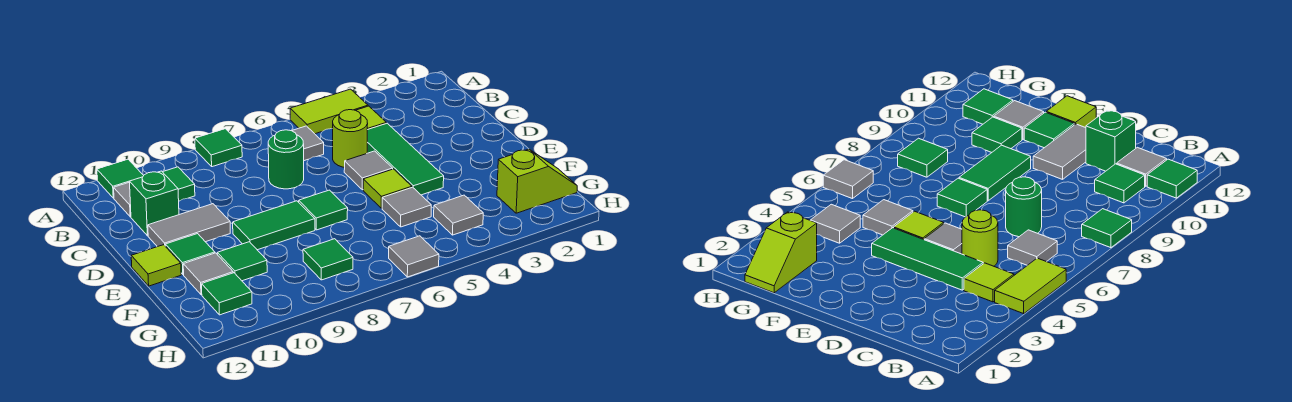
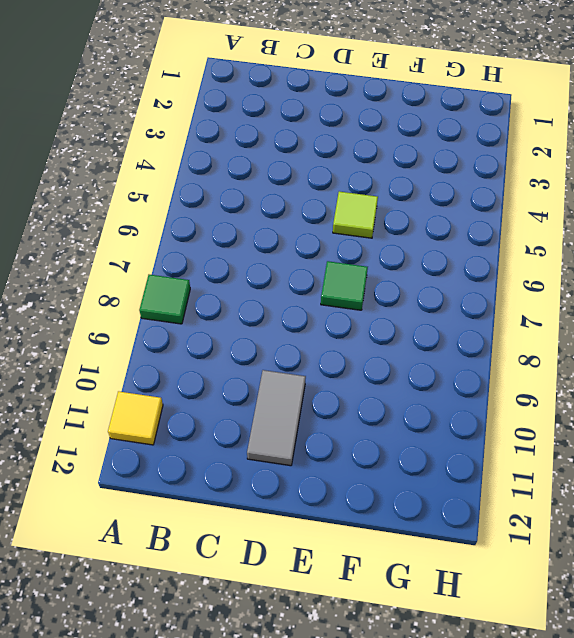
yellow 1x1 tile [108,391,163,445] -> green 1x1 tile [97,159,144,198]
none -> lime 1x2 tile [290,89,368,134]
none -> lime 1x1 tile [356,106,386,130]
none -> grey 1x1 tile [292,126,324,161]

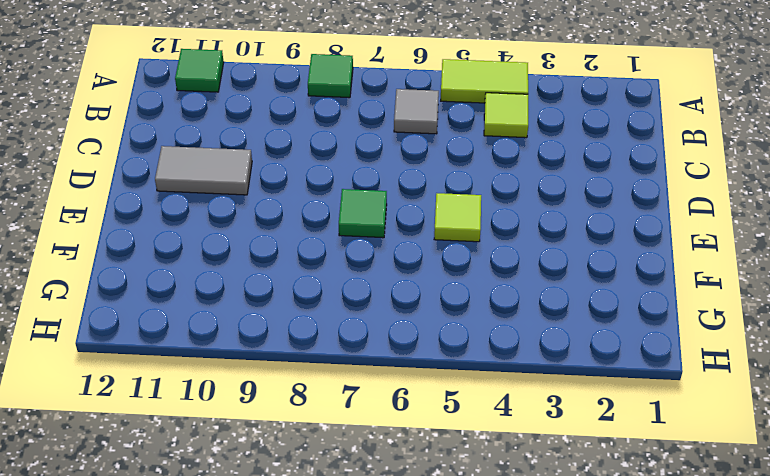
none -> green 1x1 tile [163,167,195,201]
none -> grey 1x1 tile [114,182,131,217]
none -> green 1x3 tile [367,123,444,195]

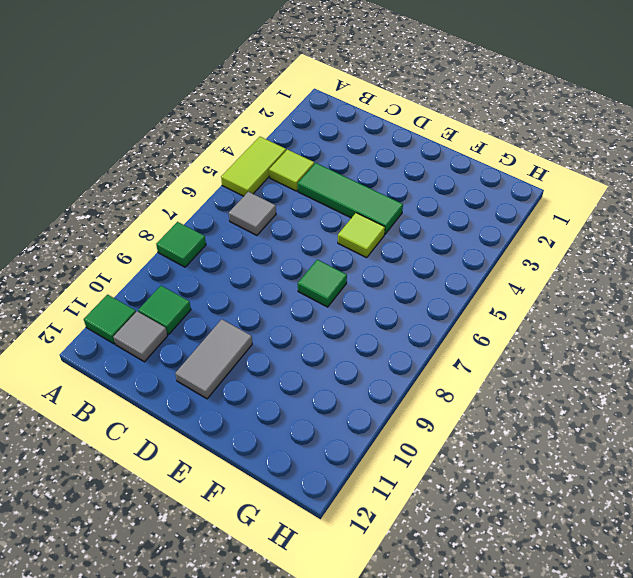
none -> lime 1x1 round brick [332,110,368,168]
none -> green 1x1 round brick [268,130,304,189]
none -> green 1x1 brick [129,171,179,236]

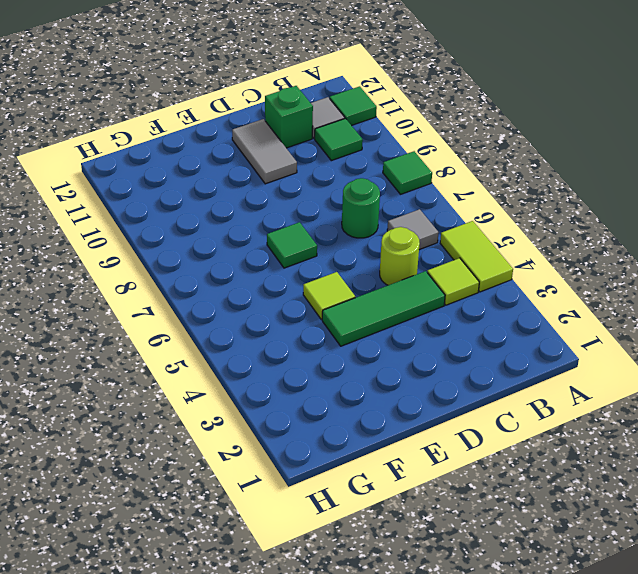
none -> grey 1x1 tile [344,151,393,190]
none -> green 1x2 tile [233,201,315,250]
none -> green 1x1 tile [165,234,215,275]

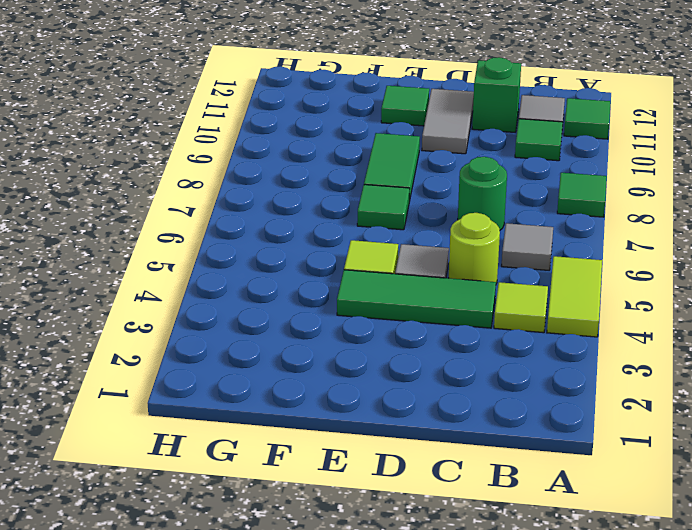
none -> lime 1x1 tile [131,245,181,286]
none -> grey 1x1 tile [382,187,431,227]
none -> green 1x1 tile [217,242,267,281]

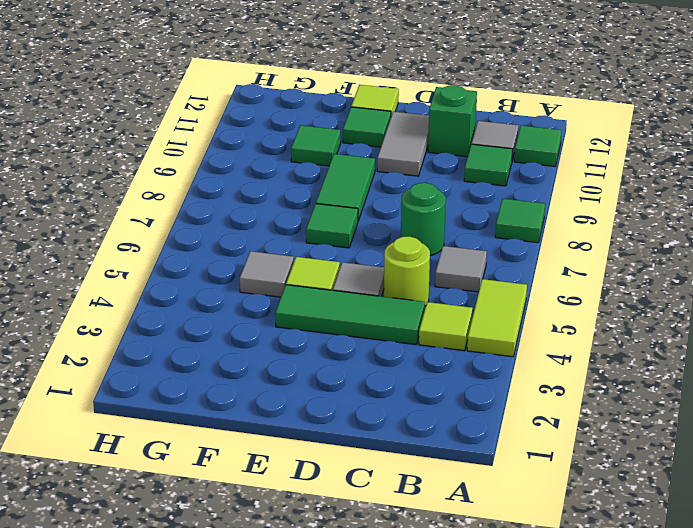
none -> grey 1x1 tile [183,253,233,295]
none -> lime 1x2 slope [497,149,577,213]
none -> grey 1x1 tile [434,195,483,235]

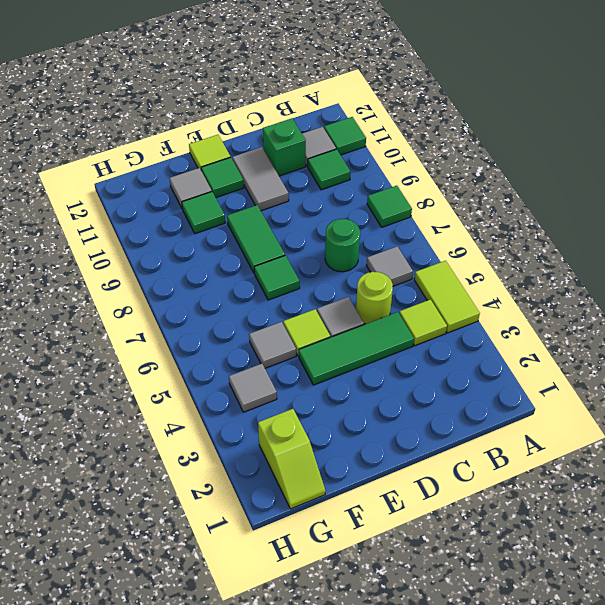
none -> green 1x1 tile [303,239,353,280]
none -> green 1x1 tile [202,273,252,315]
none -> grey 1x1 tile [389,236,439,277]

